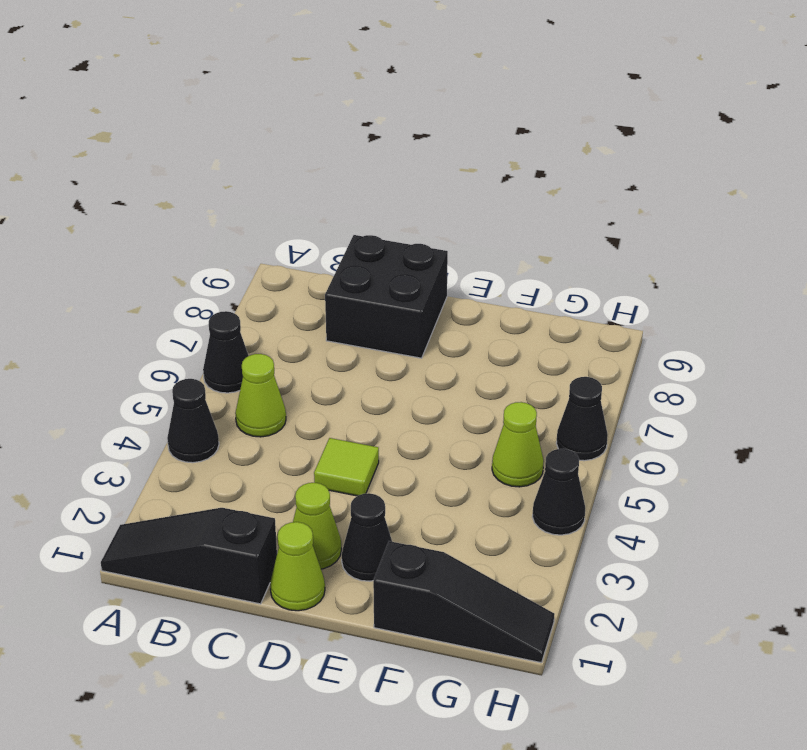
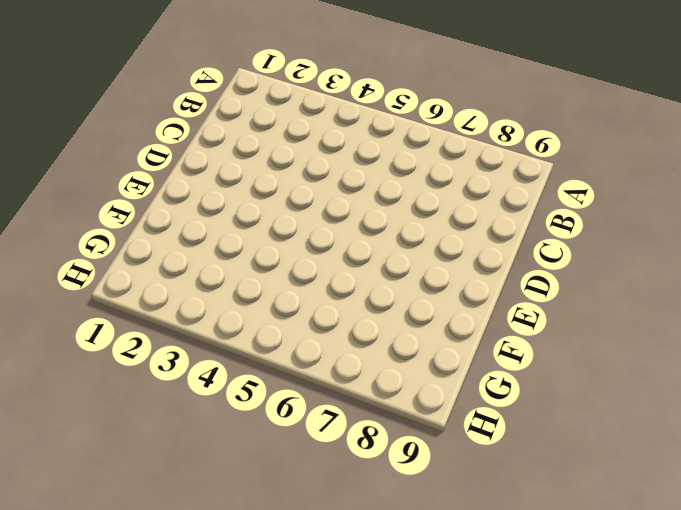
none -> black 1x3 slope [101,508,277,604]
none -> black 1x1 cone [167,379,219,463]
none -> black 1x1 cone [203,311,249,393]

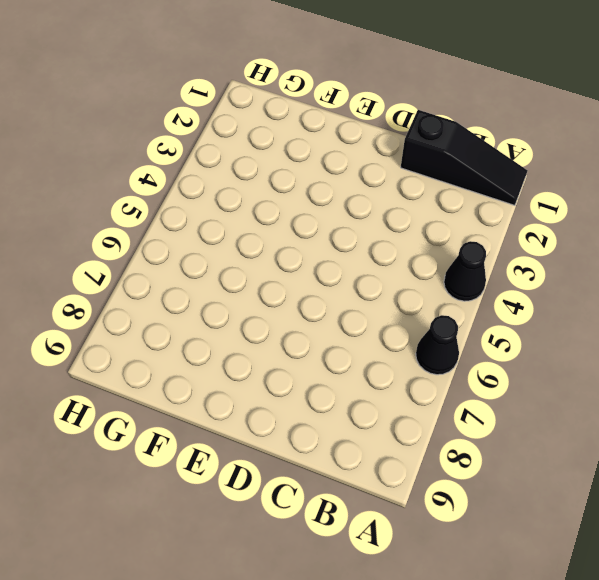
none -> lime 1x1 cone [235,354,286,437]
none -> black 2x2 brick [325,235,448,358]
none -> lime 1x1 cone [270,522,325,611]

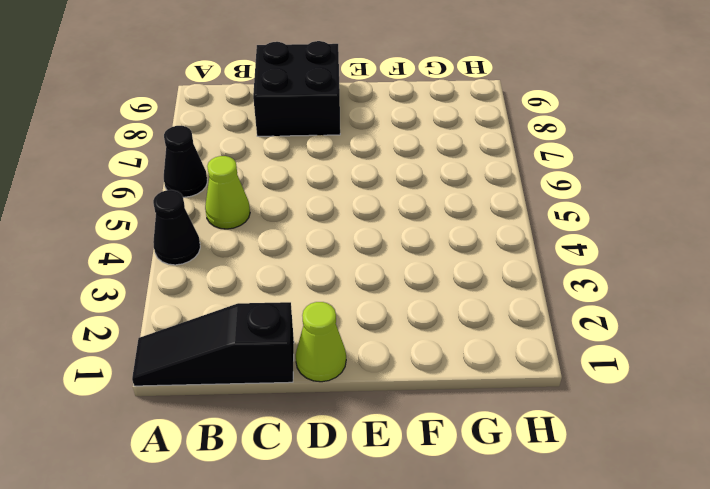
none -> lime 1x1 cone [293,483,342,569]
none -> lime 1x1 tile [314,438,379,496]
none -> black 1x1 cone [342,493,392,581]

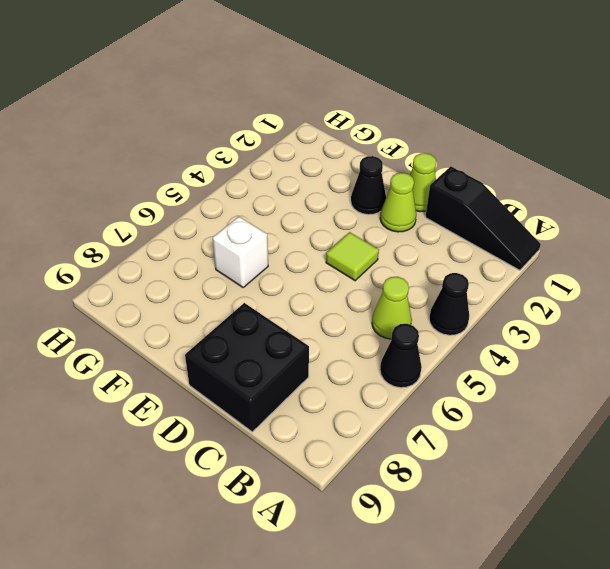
white 1x1 brick [213,217,268,287] -> none
none -> black 1x3 slope [373,541,554,663]
none -> lime 1x1 cone [492,402,544,487]
none -> black 1x1 cone [532,449,585,535]

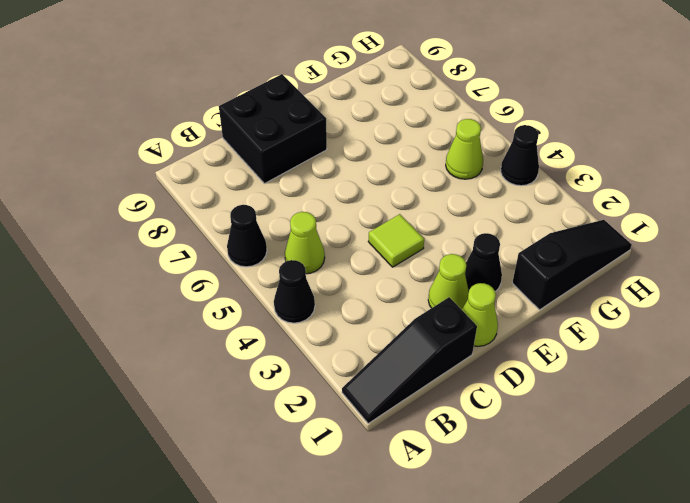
none -> black 1x1 cone [556,377,608,461]

